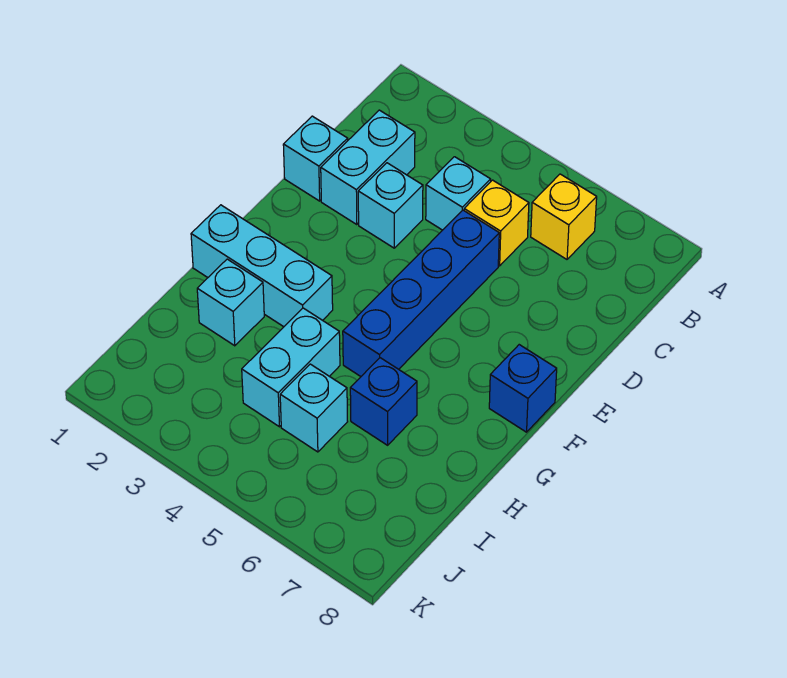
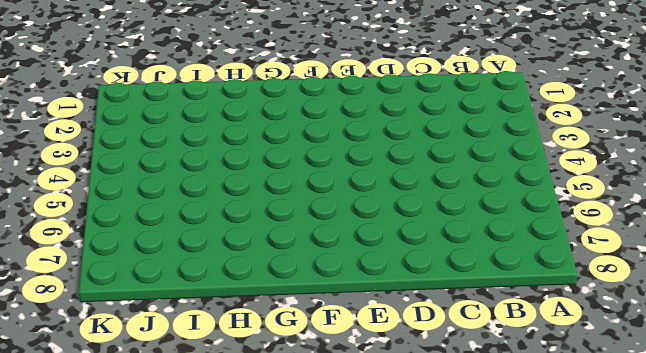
none -> yellow 1x1 brick [531,174,597,259]
none -> cyan 1x2 brick [321,110,415,225]
none -> cyan 1x1 brick [426,157,491,230]

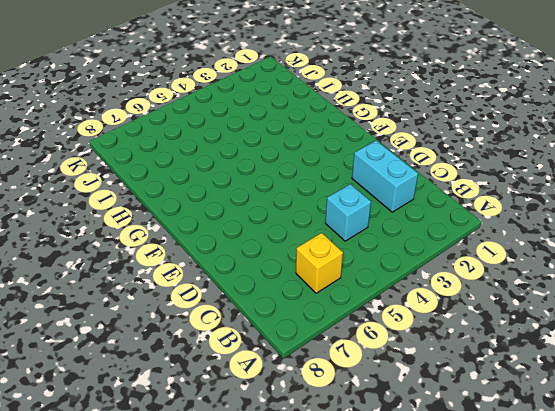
none -> yellow 1x1 brick [464,180,529,266]
none -> cyan 1x1 brick [283,116,348,201]
none -> cyan 1x1 brick [358,163,423,248]

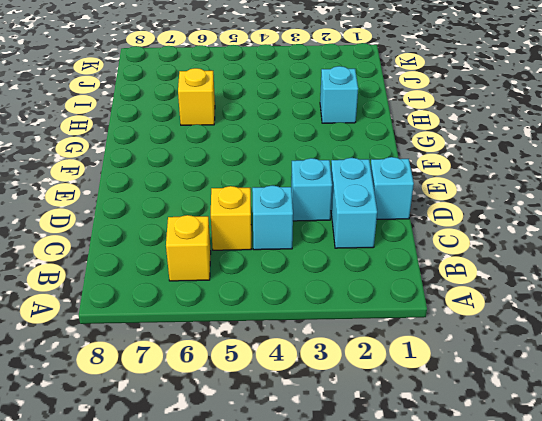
yellow 1x1 brick [178,68,215,125] -> blue 1x1 brick [350,358,417,445]
none -> blue 1x4 brick [343,210,499,376]
none -> blue 1x1 brick [489,345,557,432]
none -> cyan 1x3 brick [191,205,333,327]

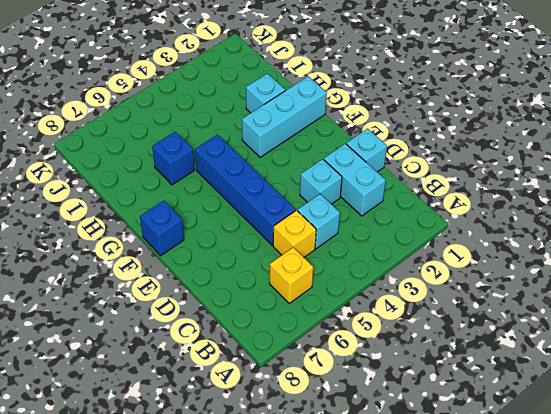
none -> cyan 1x2 brick [242,308,340,427]
none -> cyan 1x1 brick [280,364,348,452]

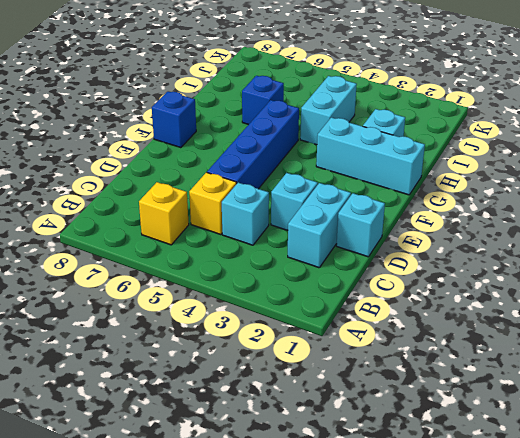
none -> cyan 1x1 brick [280,364,348,452]

